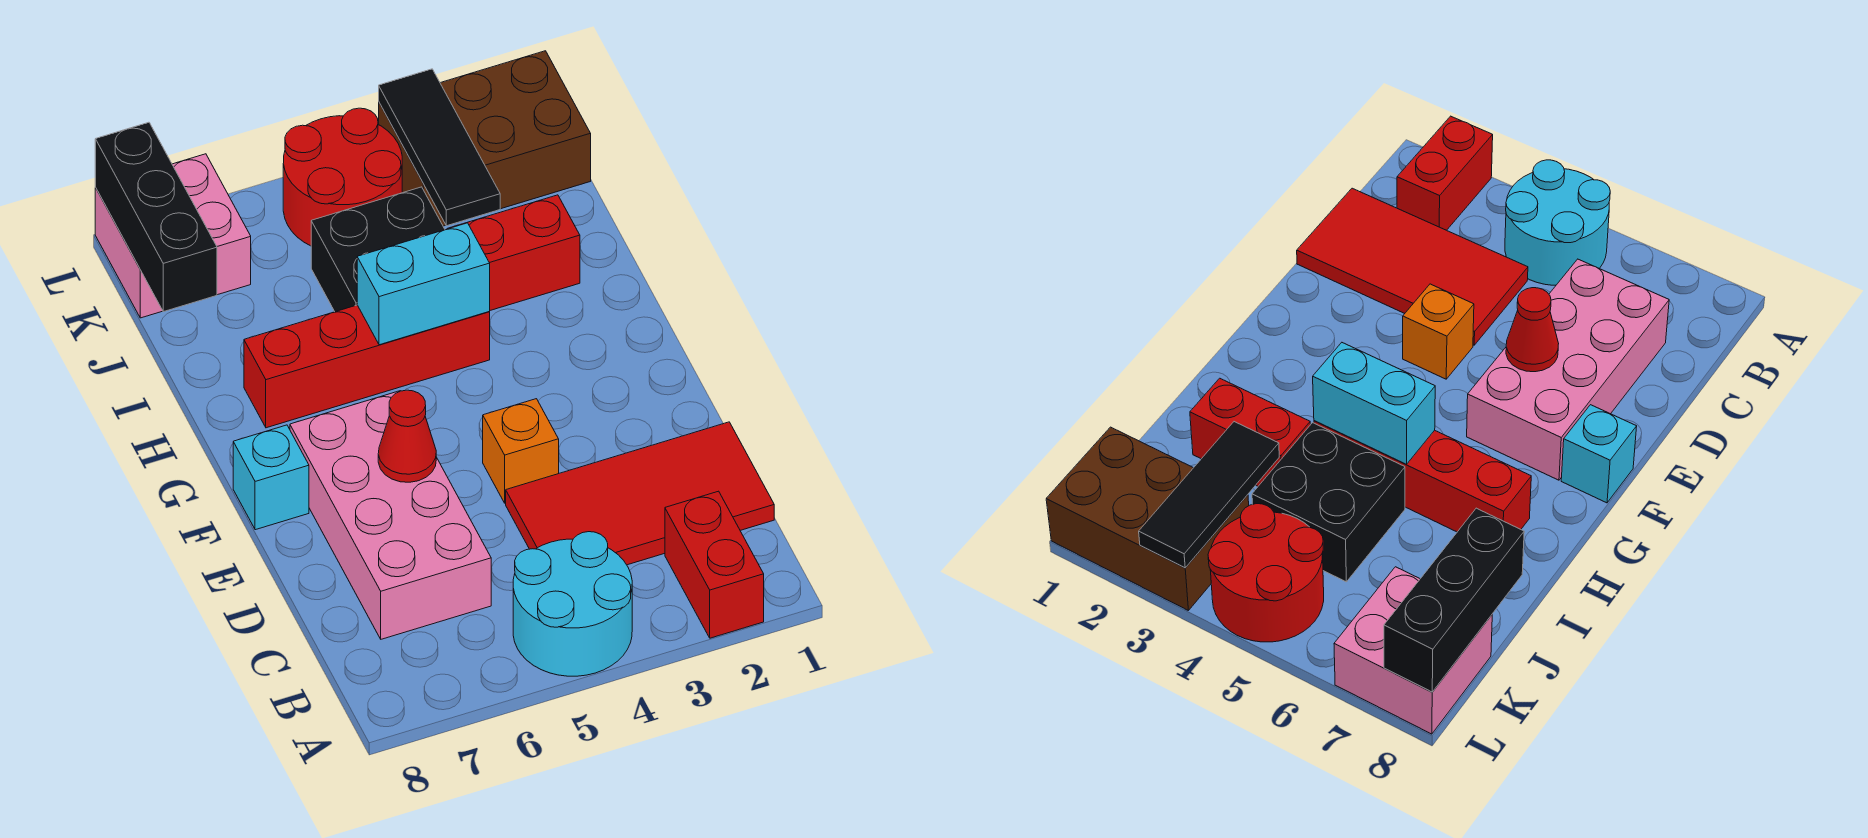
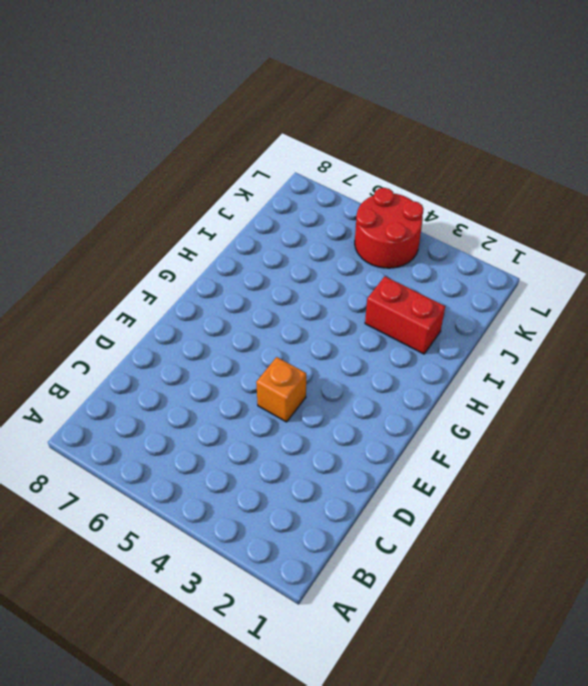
none -> red 1x2 brick [665,491,764,638]
none -> cyan 2x2 round brick [513,532,632,676]
none -> red 2x4 tile [506,422,774,565]

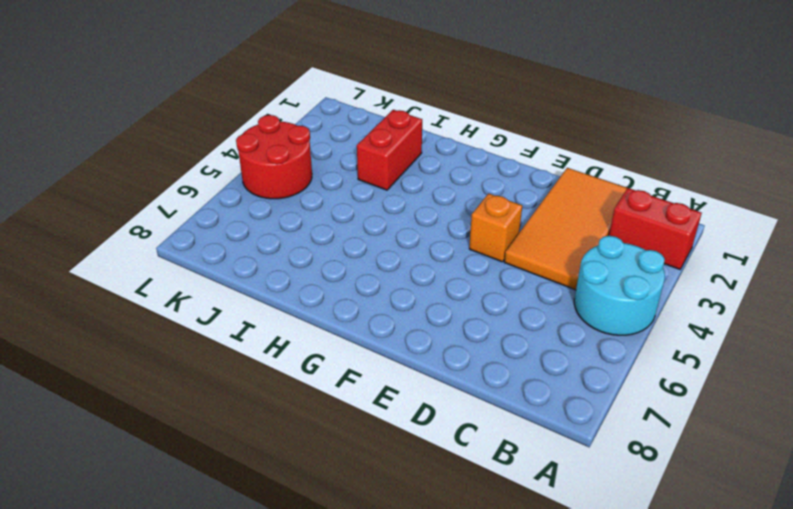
orange 2x4 tile [504,168,627,290] -> red 2x4 tile [506,422,774,565]
none -> pink 2x4 brick [290,391,491,639]
none -> cyan 1x1 brick [233,425,309,530]
none -> red 1x4 brick [244,305,490,428]

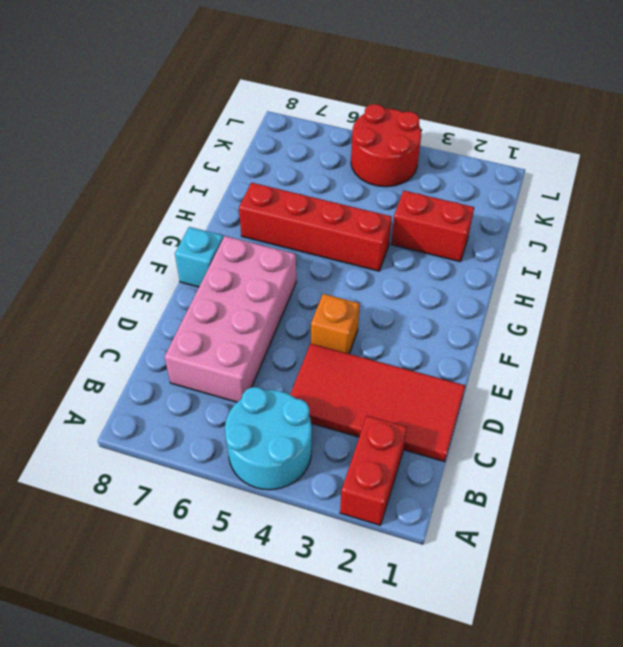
none -> black 2x2 brick [311,187,445,312]
none -> brown 2x3 brick [379,51,591,226]
none -> pink 2x2 brick [95,154,251,318]

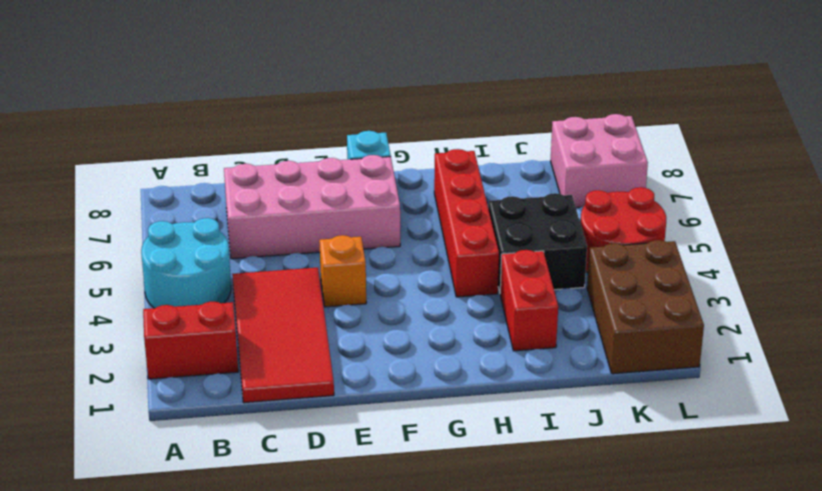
none -> red 1x1 cone [378,390,436,482]
none -> cyan 1x2 brick [357,223,490,345]
none -> black 1x3 tile [379,69,500,226]

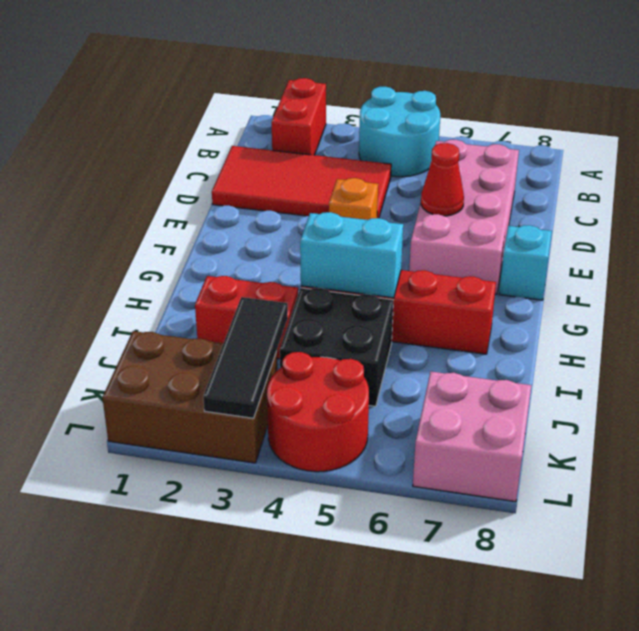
none -> black 1x3 brick [95,122,217,312]

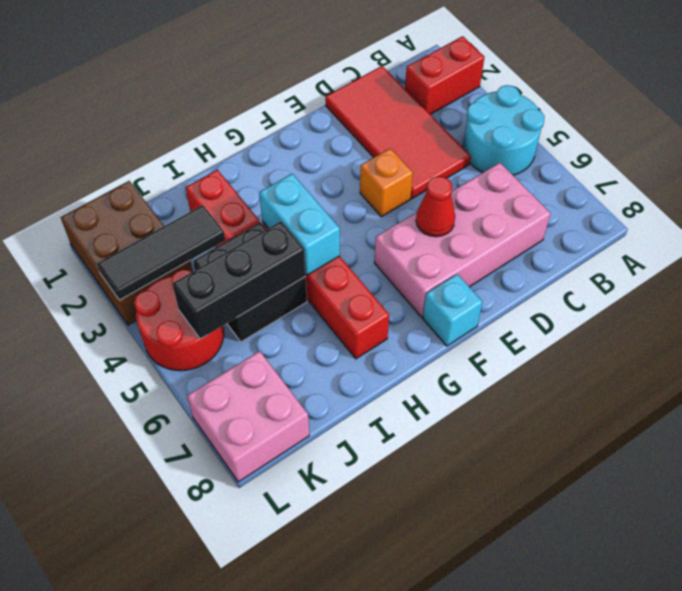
black 1x3 brick [172,221,306,339] -> black 1x3 brick moved to [95,122,217,312]

